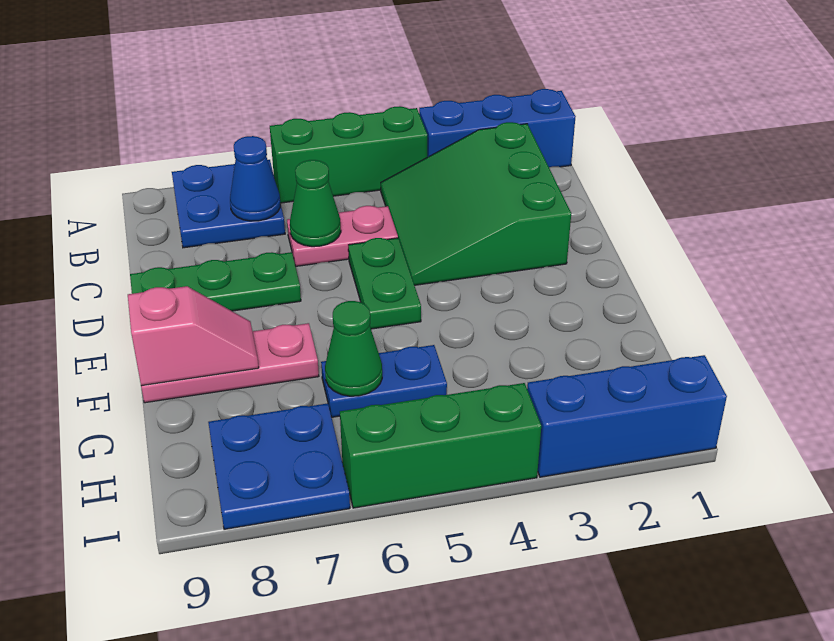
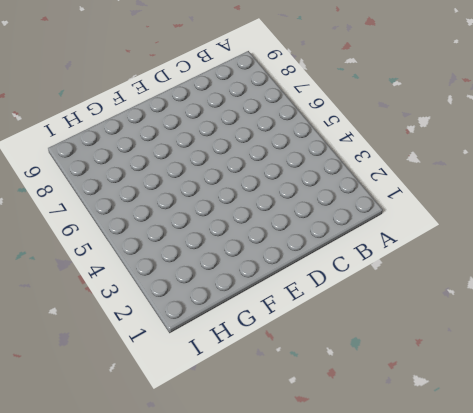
none -> blue 1x3 brick [419,89,576,167]
none -> green 1x3 brick [270,106,427,203]
none -> blue 2x2 plate [172,160,285,248]

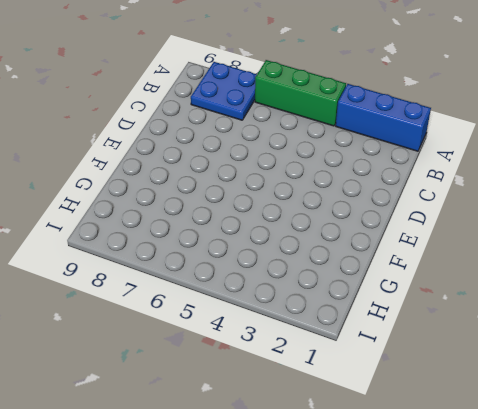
none -> green 3x3 slope [381,122,571,285]
none -> pink 1x2 plate [287,206,398,266]
none -> green 1x2 plate [348,238,421,329]

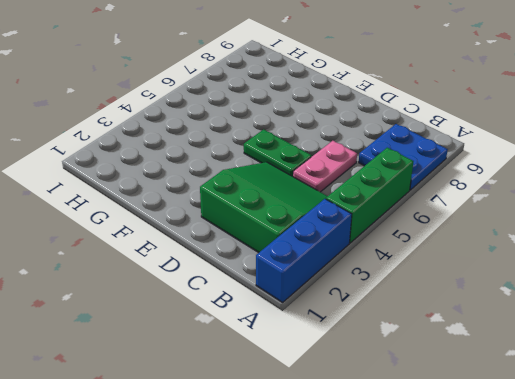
none -> green 1x3 plate [130,252,301,311]
none -> pink 1x3 plate [141,323,319,403]
none -> blue 1x2 plate [321,345,447,417]

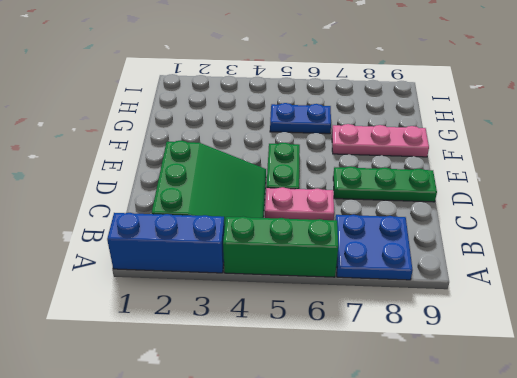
none -> blue 2x2 plate [208,403,350,529]
none -> blue 1x3 brick [527,355,727,477]
none -> green 1x3 brick [340,383,541,508]

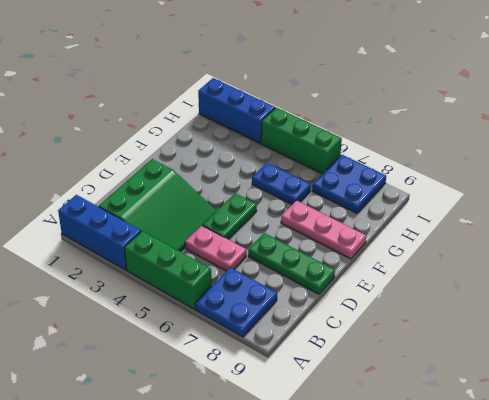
none -> blue 1x1 cone [230,136,280,221]
none -> green 1x1 cone [290,160,341,247]
none -> pink 1x2 slope [128,286,259,386]

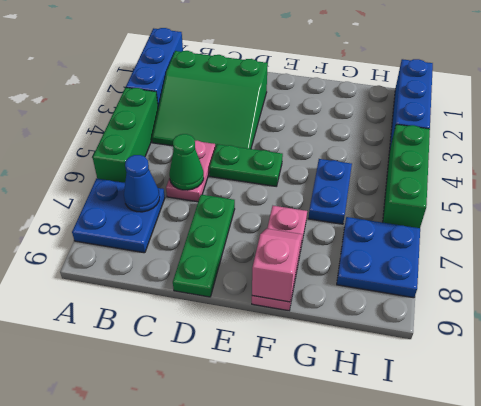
none -> green 1x1 cone [325,301,382,396]

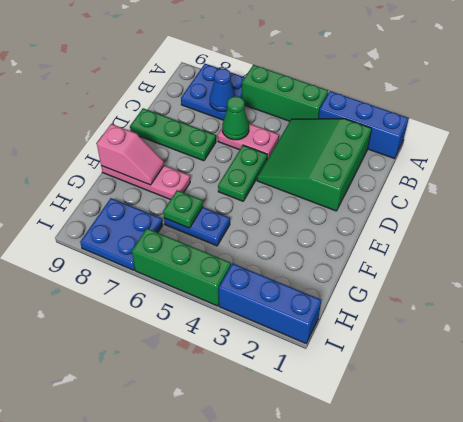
green 1x1 plate [163,190,203,228] -> green 1x1 cone [325,301,382,396]

